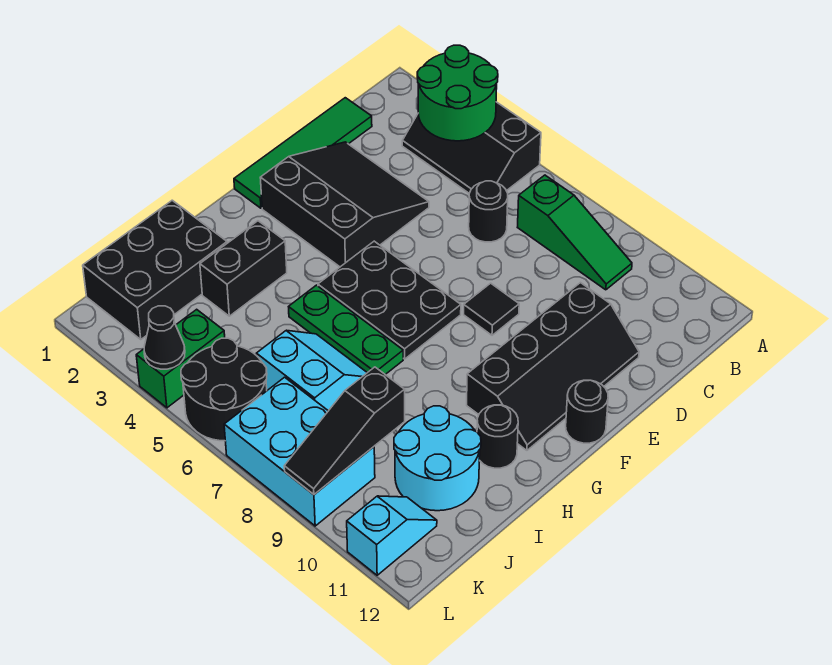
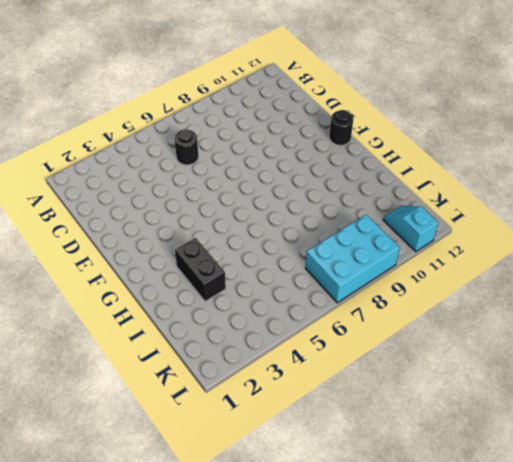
none -> black 2x3 slope [402,102,541,193]
none -> green 1x3 slope [517,175,632,290]
none -> green 1x4 tile [234,98,372,208]

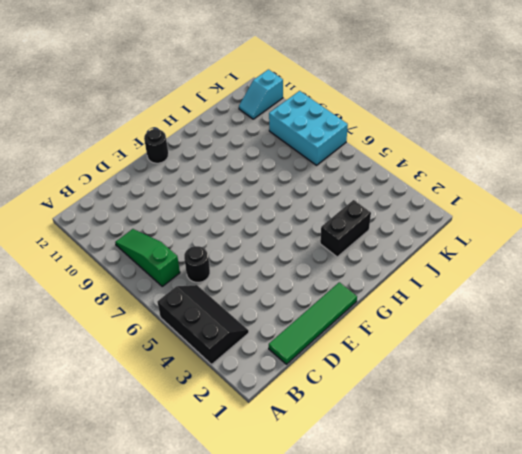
none -> black 3x3 slope [260,142,429,267]
none -> black 2x4 slope [467,283,639,450]
none -> black 1x1 tile [464,283,519,335]

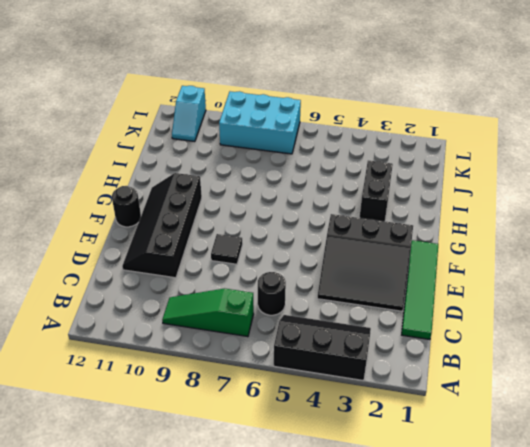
none -> black 2x3 plate [318,241,461,359]
none -> green 1x3 plate [289,285,403,374]
none -> black 1x1 round brick [477,405,518,468]

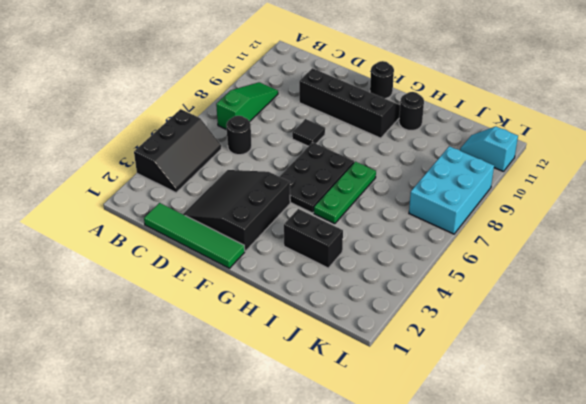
none -> black 2x3 brick [83,200,227,339]
none -> cyan 2x2 slope [256,330,367,411]
none -> cyan 2x2 round brick [394,406,481,511]

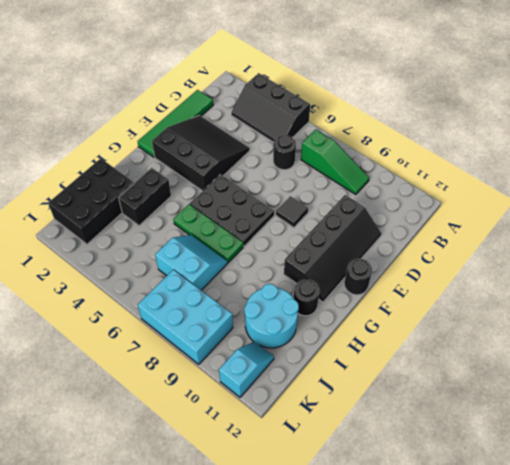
none -> green 1x2 brick [136,309,225,408]
none -> black 2x2 round brick [181,338,267,441]
none -> green 2x2 round brick [417,45,498,141]

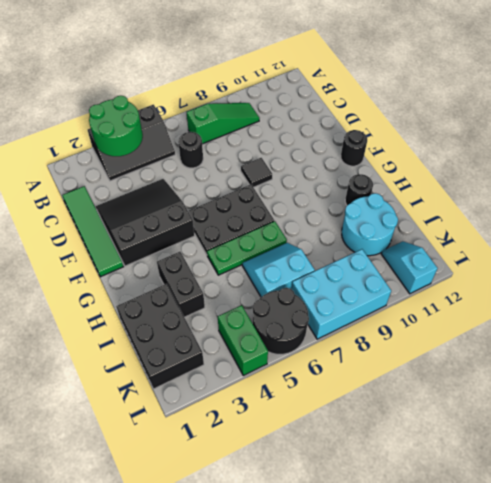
none -> black 2x4 slope [467,283,639,450]
none -> black 1x3 slope [284,367,405,494]
none -> black 1x1 cone [144,306,185,369]

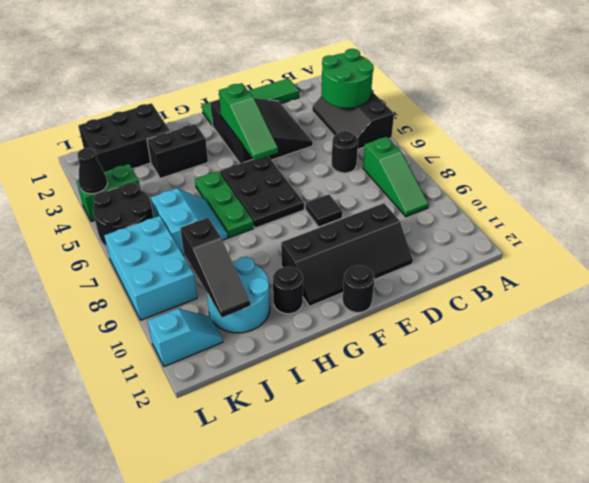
green 1x3 slope [219,83,278,160] -> none
black 1x3 slope [180,218,250,317] -> black 1x3 slope turned to [284,367,405,494]

